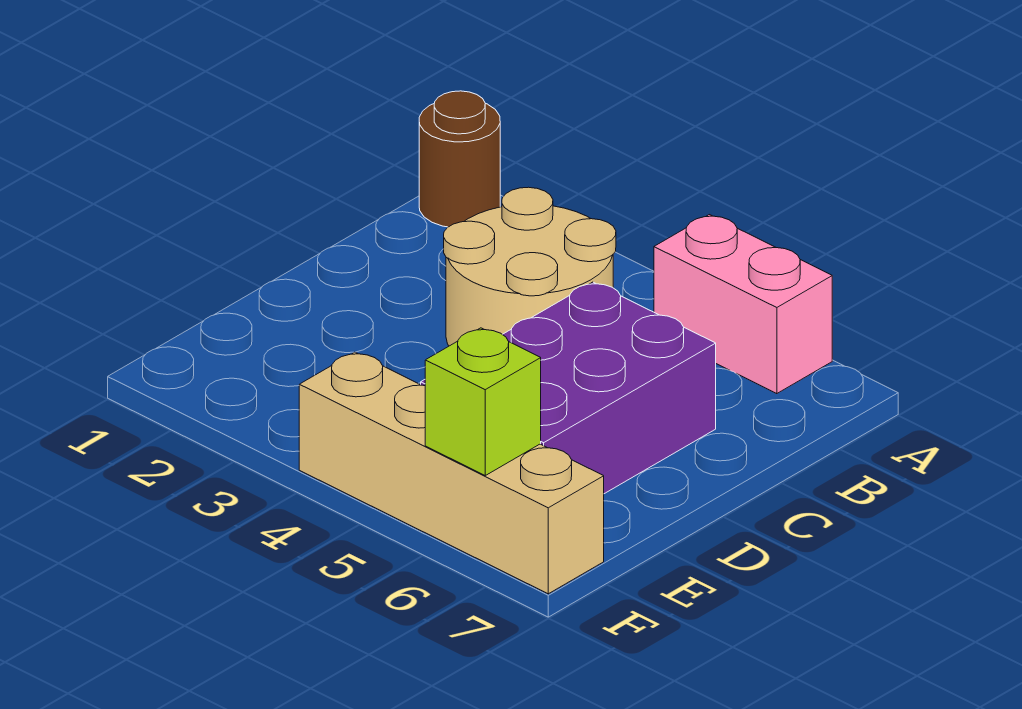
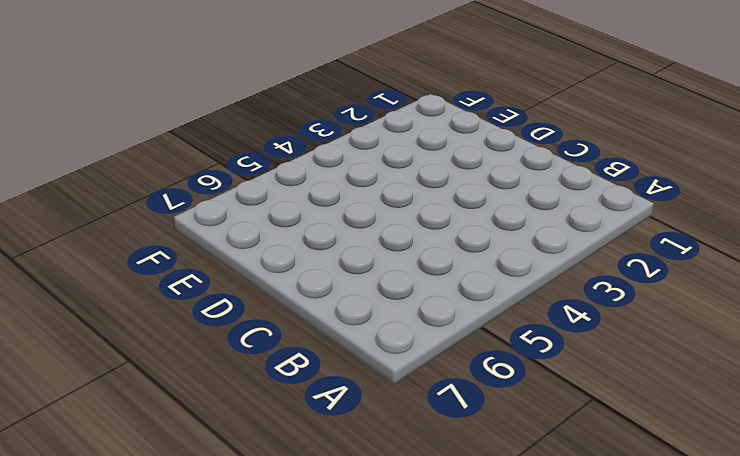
none -> brown 1x1 round brick [419,91,500,227]
none -> pink 1x2 brick [654,215,832,394]

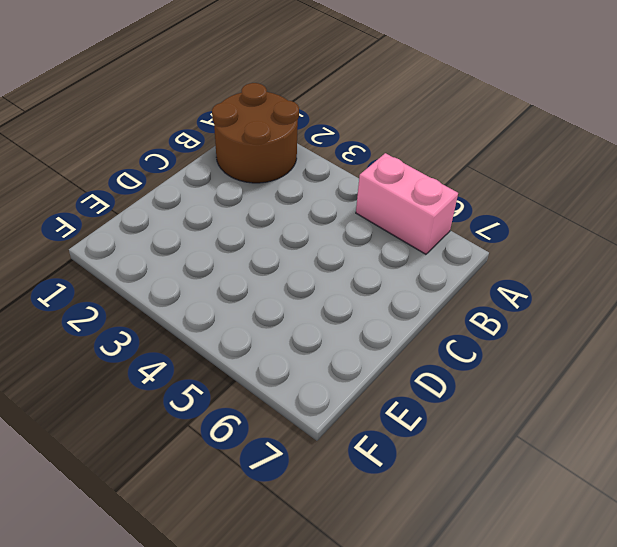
brown 2x2 round brick [212,83,299,183] -> brown 1x1 round brick [419,91,500,227]
none -> tan 2x2 round brick [444,187,616,346]
none -> purple 2x3 brick [421,282,716,494]

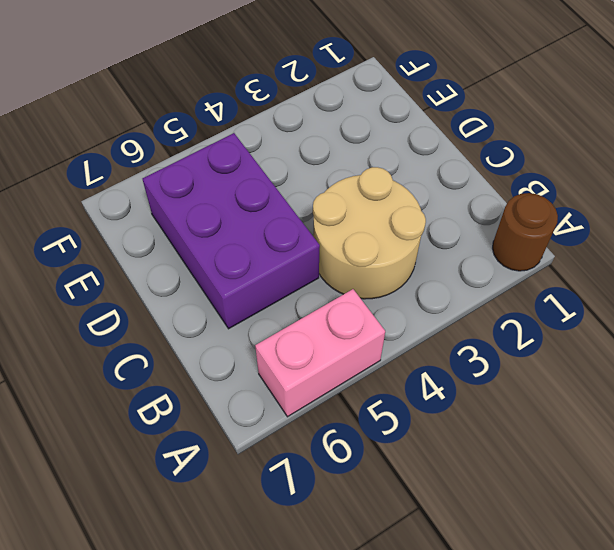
none -> tan 1x4 brick [299,352,604,594]
none -> lime 1x1 brick [425,328,541,475]

